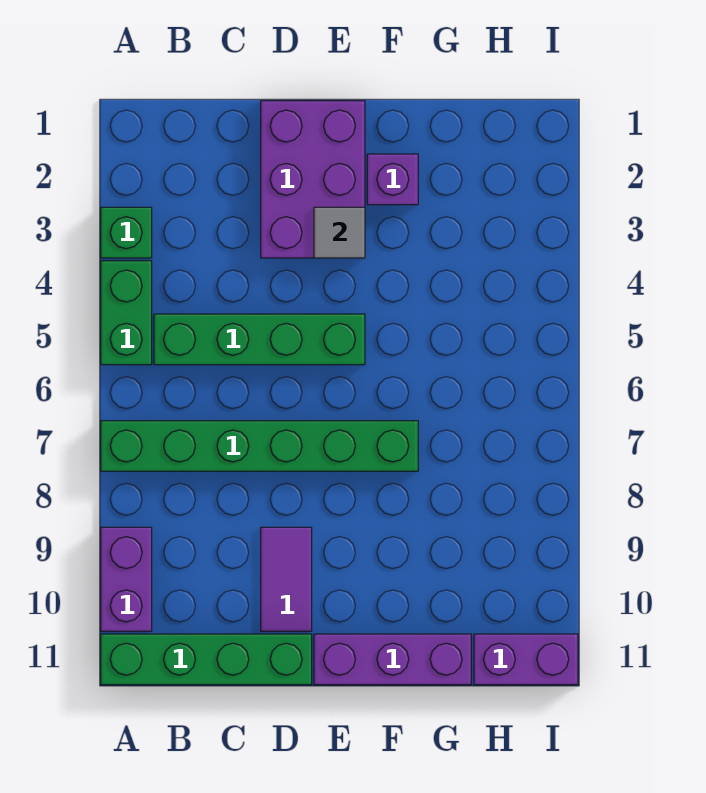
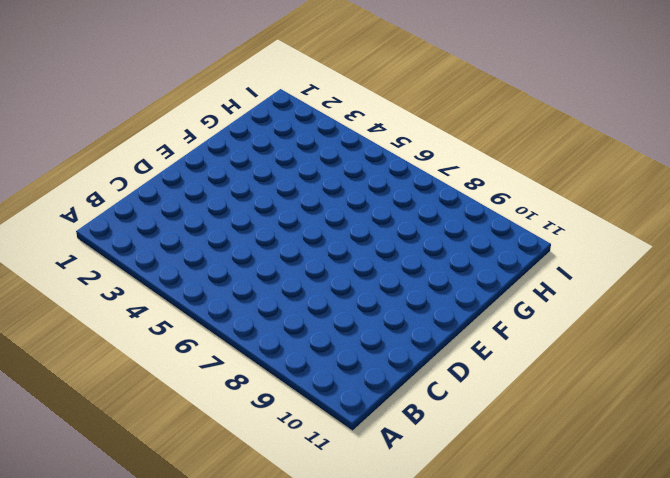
none -> green 1x1 brick [101,207,152,258]
none -> green 1x2 brick [101,261,152,365]
none -> green 1x6 brick [101,421,418,471]

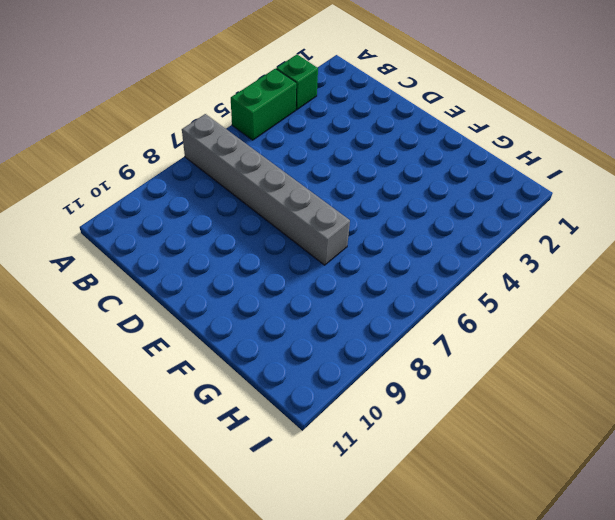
grey 1x6 brick [182,114,350,265] -> green 1x6 brick [101,421,418,471]
none -> purple 1x2 brick [101,527,152,631]
none -> green 1x4 brick [101,634,312,685]
none -> green 1x4 brick [154,314,365,365]

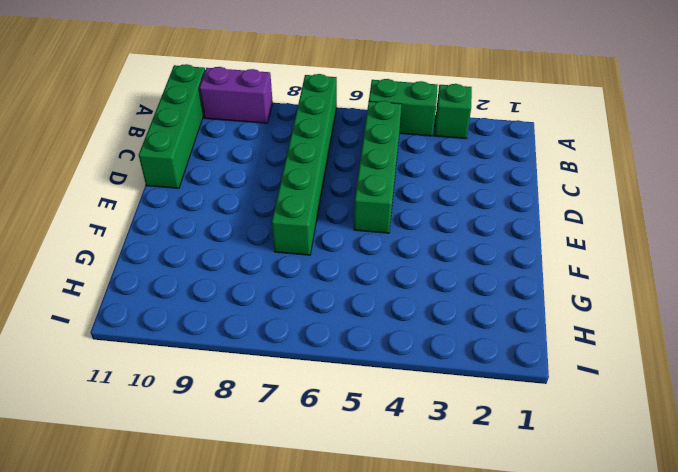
none -> purple 2x3 brick [261,101,365,258]
none -> purple 1x2 tile [261,527,312,631]
none -> purple 1x3 brick [314,634,471,685]

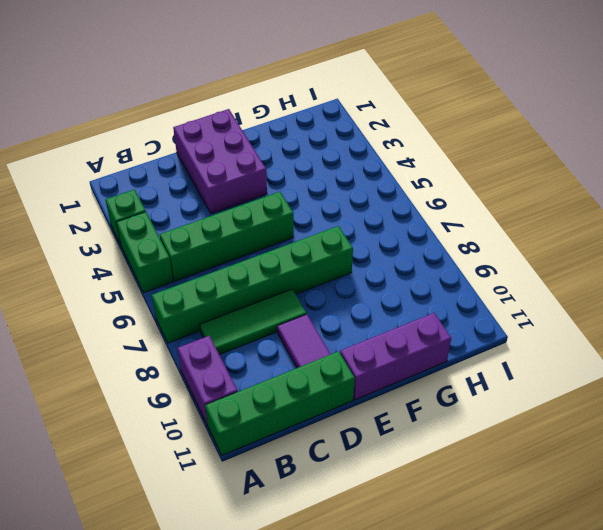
green 1x3 tile [200,289,306,355] -> none
none -> purple 1x1 brick [367,154,418,205]
none -> purple 1x2 brick [474,634,578,685]
none -> grey 1x1 tile [314,207,365,258]

